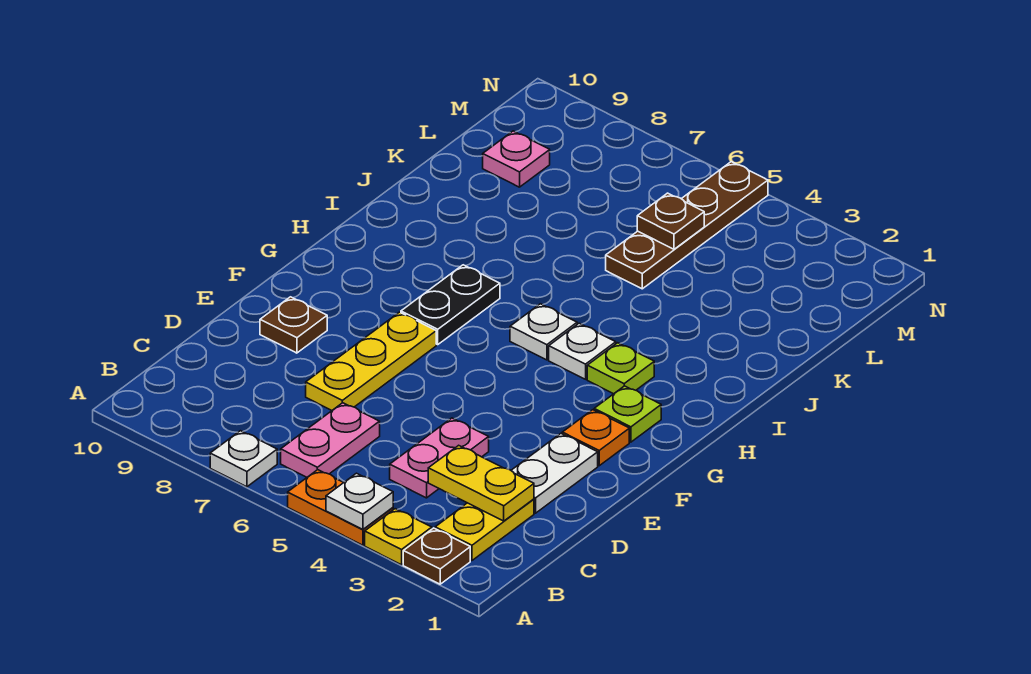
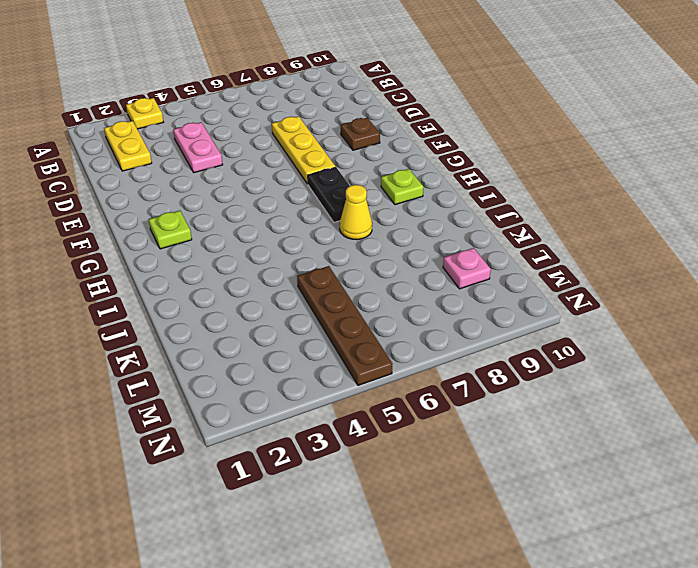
lime 1x1 plate [381,169,424,205] -> lime 1x1 plate moved to [587,343,654,394]
yellow 1x1 cone [340,185,372,240] -> none
none -> brown 1x1 plate [403,528,470,584]
none -> orange 1x2 plate [288,470,393,545]
none -> white 1x1 plate [210,431,277,487]

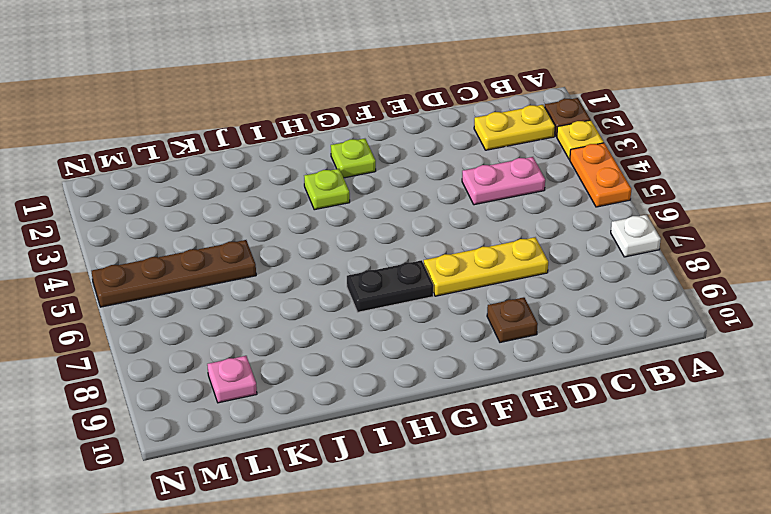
none -> pink 1x2 plate [281,403,380,477]
none -> white 1x2 plate [511,434,598,513]
none -> orange 1x1 plate [562,410,629,466]

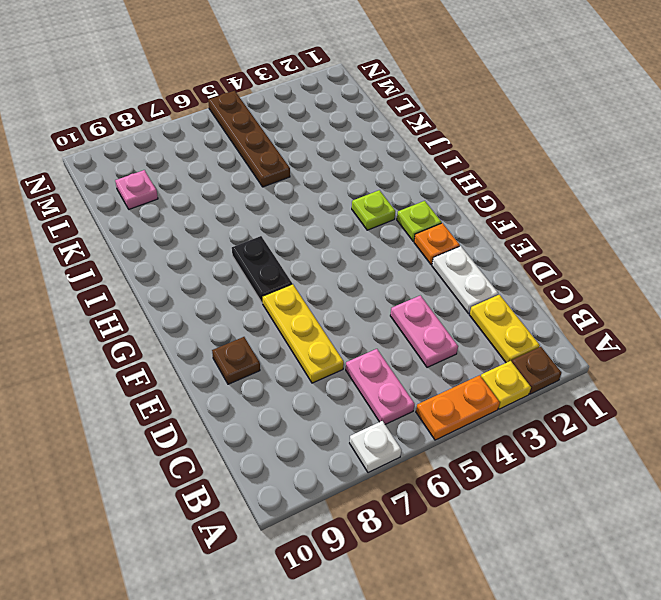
none -> white 1x1 plate [549,323,616,379]
none -> white 1x1 plate [510,304,577,360]
none -> white 1x1 plate [326,473,393,529]

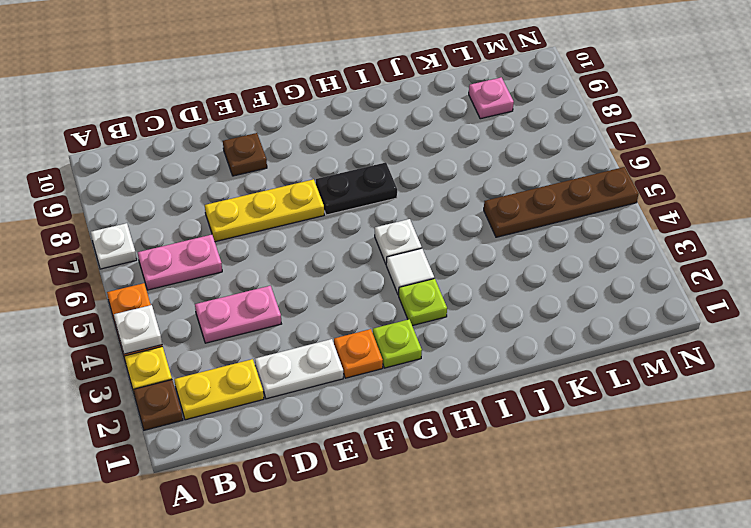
white 1x1 tile [386,248,434,295] -> white 1x1 plate [549,323,616,379]
none -> yellow 1x2 plate [428,445,534,521]
none -> brown 1x1 plate [637,193,704,249]

